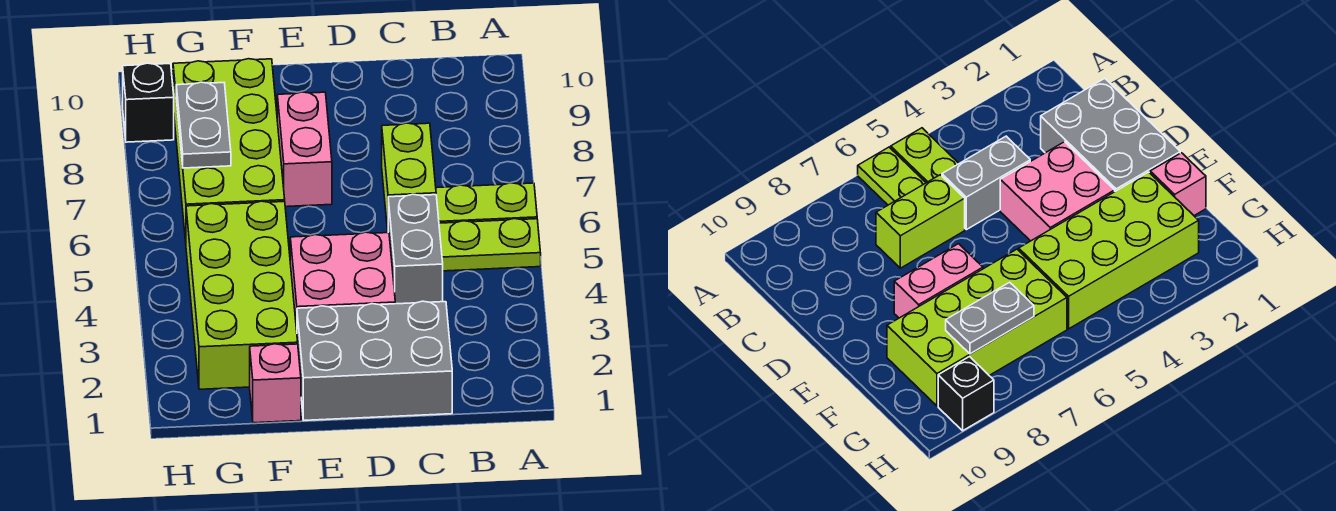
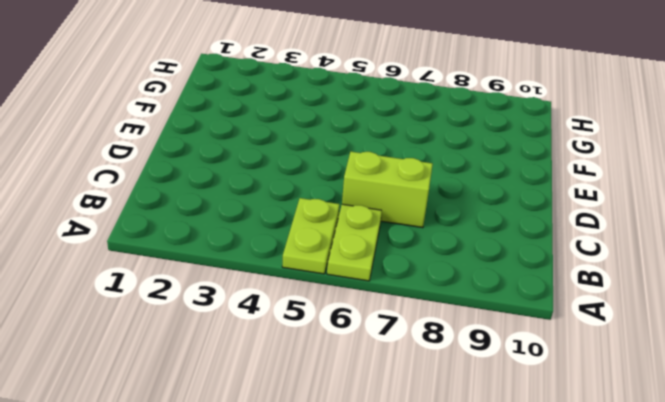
none -> grey 2x3 brick [297,301,452,420]
none -> grey 1x2 brick [388,194,443,304]
none -> pink 2x2 brick [290,232,395,330]

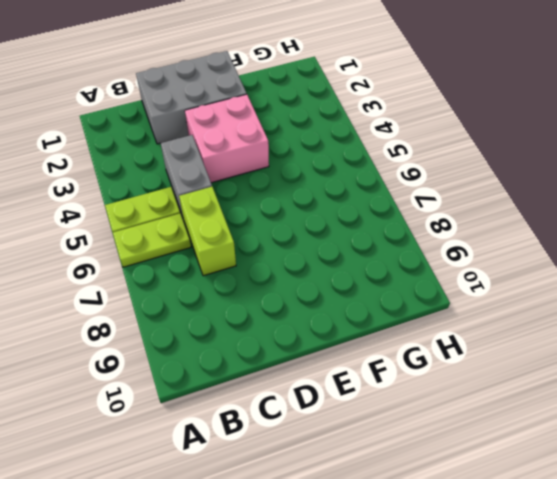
none -> pink 1x2 brick [277,92,332,207]
none -> pink 1x1 brick [250,344,301,423]
none -> lime 2x4 brick [186,201,298,389]

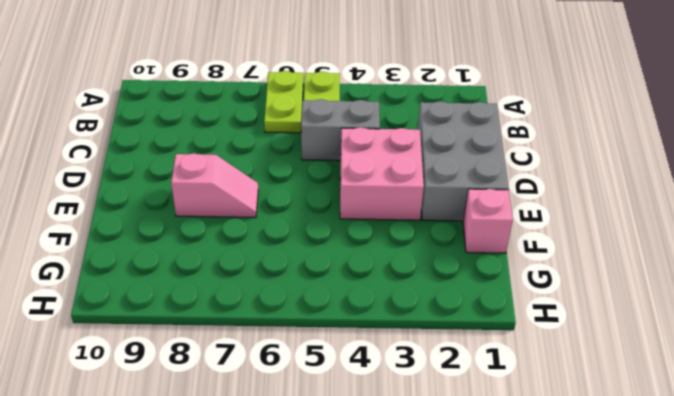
pink 1x2 slope [171,153,258,218] -> pink 1x2 brick [277,92,332,207]
none -> lime 1x2 brick [382,123,436,231]
none -> lime 2x4 brick [186,201,298,389]
none -> lime 2x4 brick [173,59,285,241]

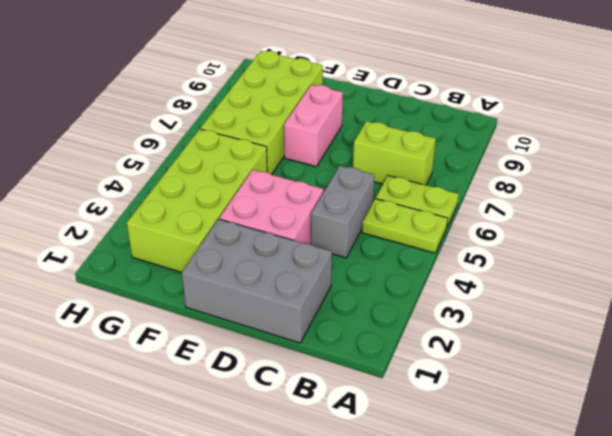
lime 1x2 brick [353,121,436,185] -> lime 1x2 brick turned to [382,123,436,231]
none -> pink 1x1 brick [250,344,301,423]
none -> black 1x1 brick [123,63,174,142]
none -> grey 1x2 plate [176,82,231,168]

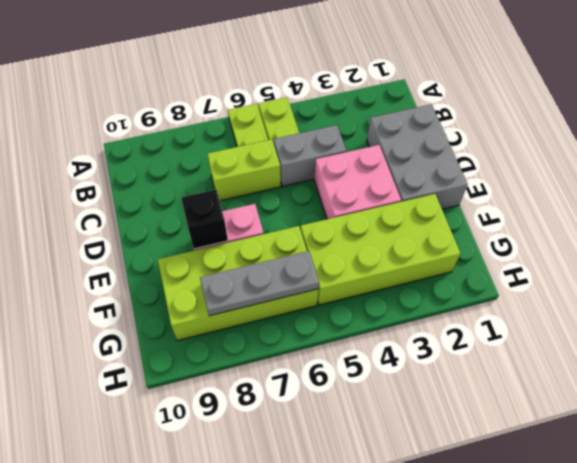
black 1x1 brick [181,190,228,249] -> black 1x1 brick moved to [123,63,174,142]
grey 1x3 plate [200,251,319,316] -> grey 1x2 plate [176,82,231,168]
none -> pink 1x1 brick [250,344,301,423]

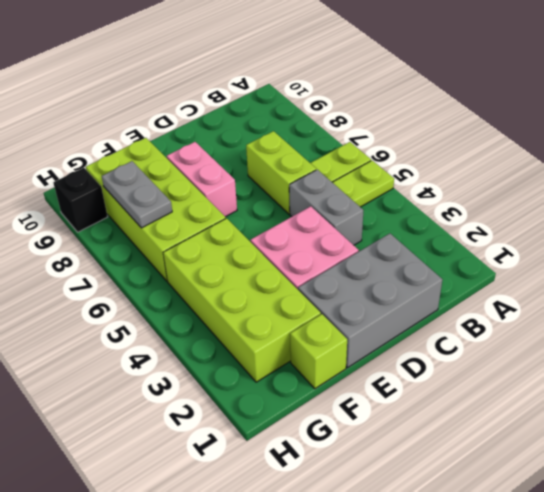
lime 1x1 brick [290,314,347,389] -> pink 1x1 brick [250,344,301,423]

